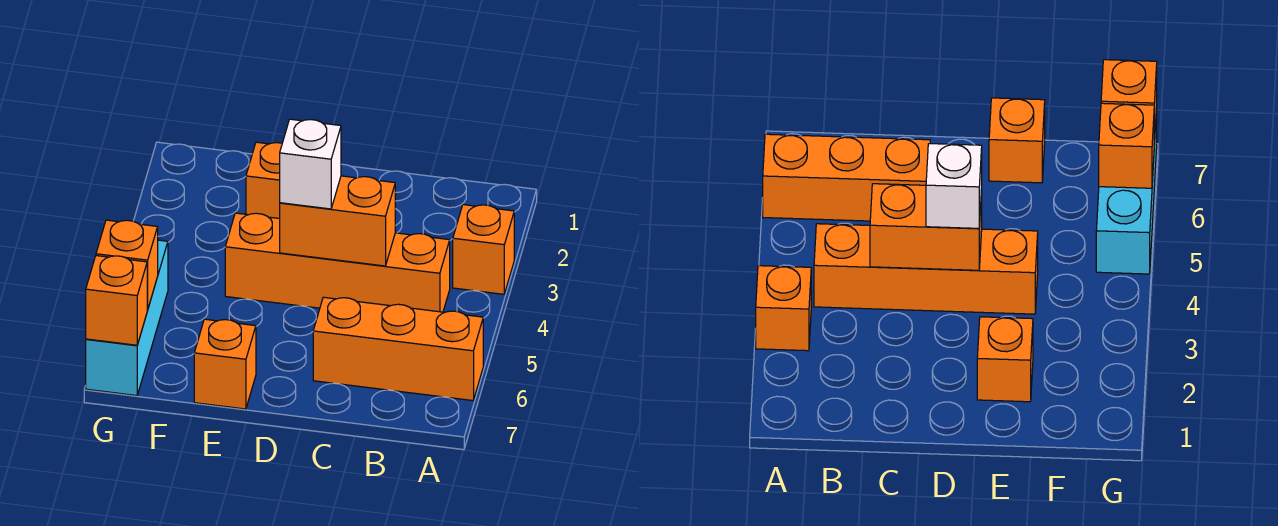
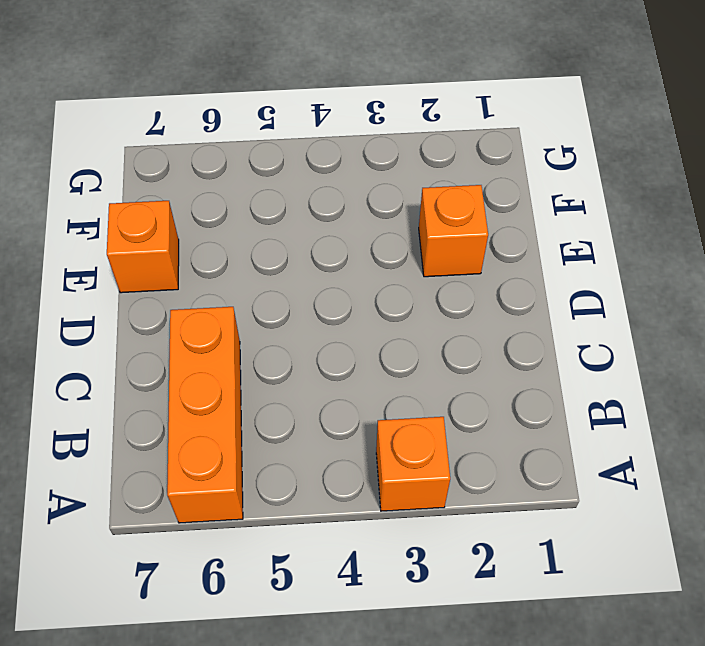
none -> orange 1x4 brick [225,213,450,312]
none -> cyan 1x3 brick [86,240,168,396]

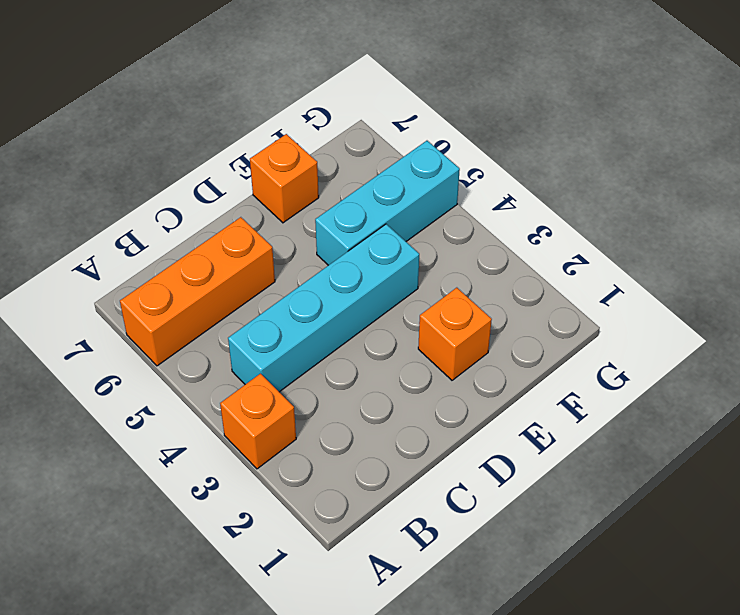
cyan 1x4 brick [228,224,419,392] -> orange 1x4 brick [225,213,450,312]
cyan 1x3 brick [315,141,460,265] -> cyan 1x3 brick turned to [86,240,168,396]
none -> orange 1x2 brick [280,176,395,266]
none -> orange 1x1 brick [96,220,158,310]

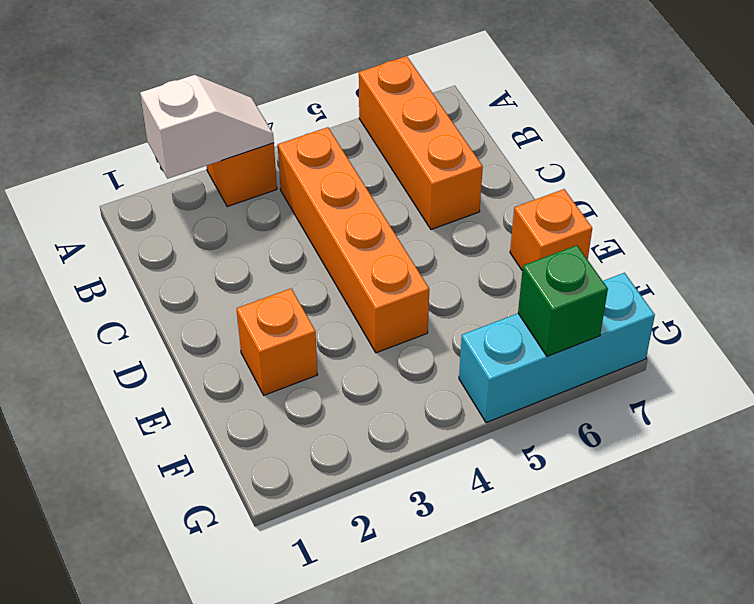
white 1x2 slope [140,75,274,179] -> none
green 1x1 brick [518,245,608,357] -> orange 1x1 brick [96,220,158,310]
none -> orange 1x2 brick [280,176,395,266]
none -> orange 1x1 brick [86,256,147,345]

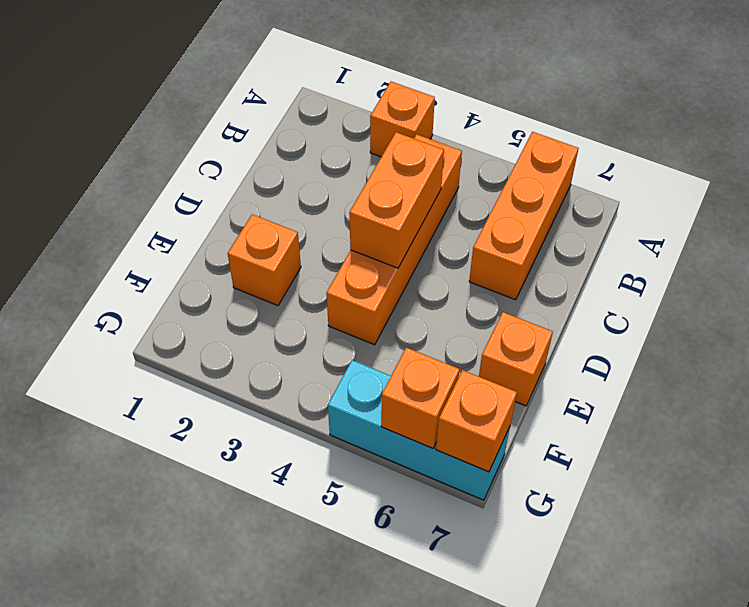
none -> white 1x1 brick [280,119,341,209]

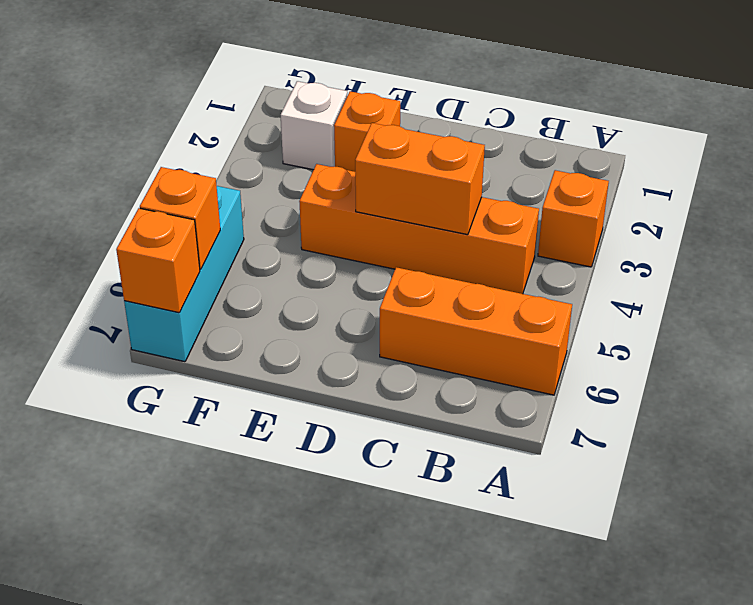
white 1x1 brick [281,81,347,170] -> white 1x1 brick moved to [280,119,341,209]
none -> orange 1x1 brick [194,319,256,409]

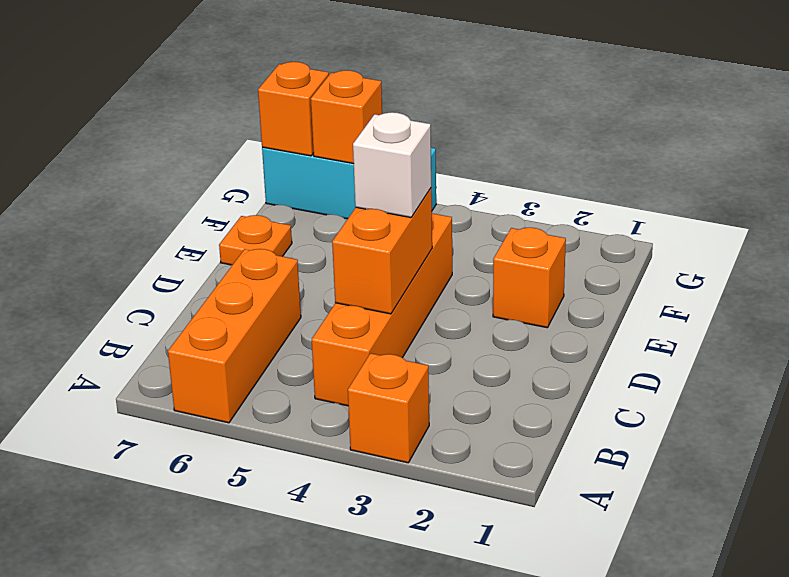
orange 1x1 plate [219,215,292,265] -> orange 1x1 brick [194,319,256,409]

